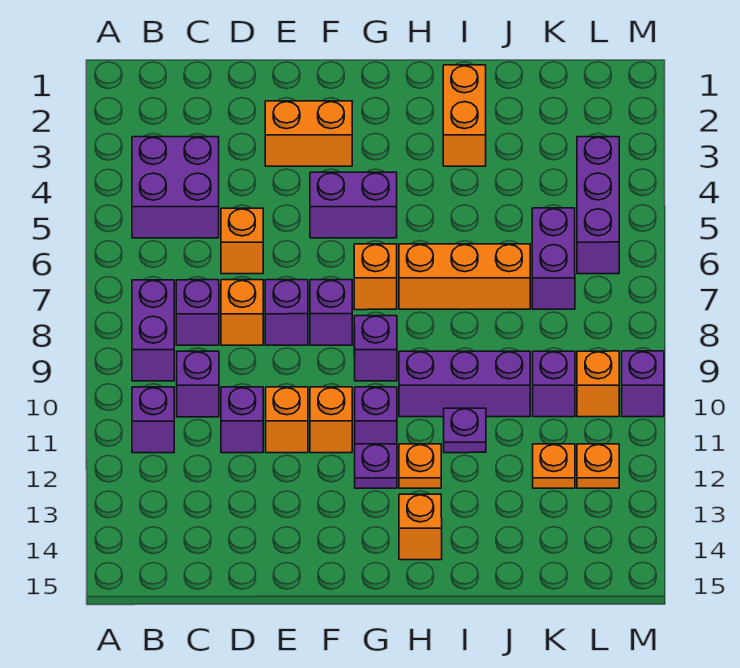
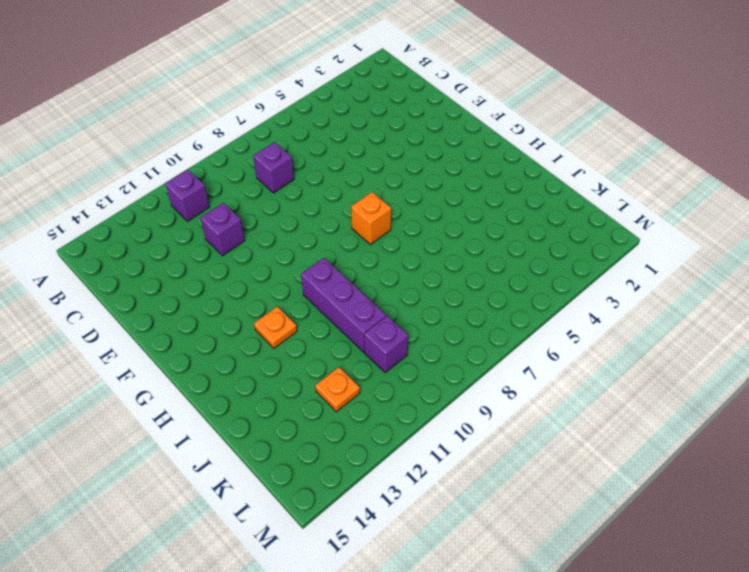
none -> purple 2x2 brick [132,137,219,238]
none -> purple 1x2 brick [132,280,174,381]
none -> purple 1x1 brick [177,351,219,417]
none -> orange 1x1 brick [221,208,263,274]

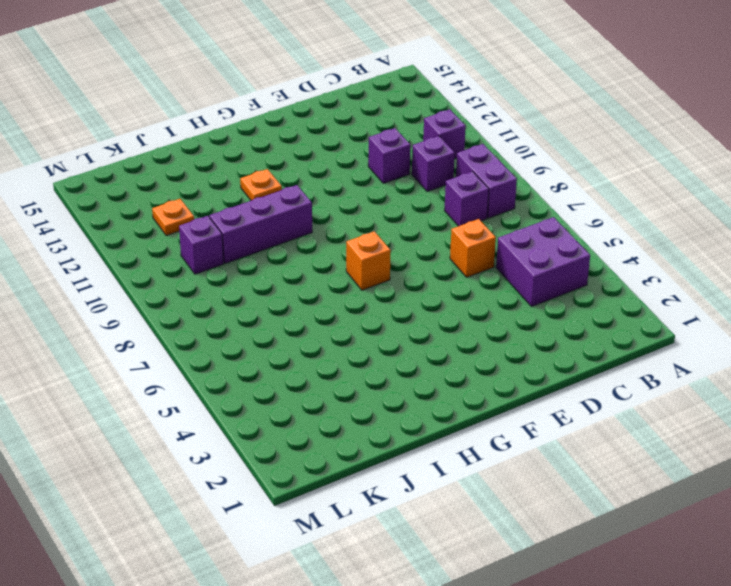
none -> orange 1x1 brick [221,280,263,345]
none -> orange 1x2 brick [265,101,352,166]
none -> purple 1x1 brick [265,280,308,345]
none -> orange 1x1 brick [266,387,308,453]

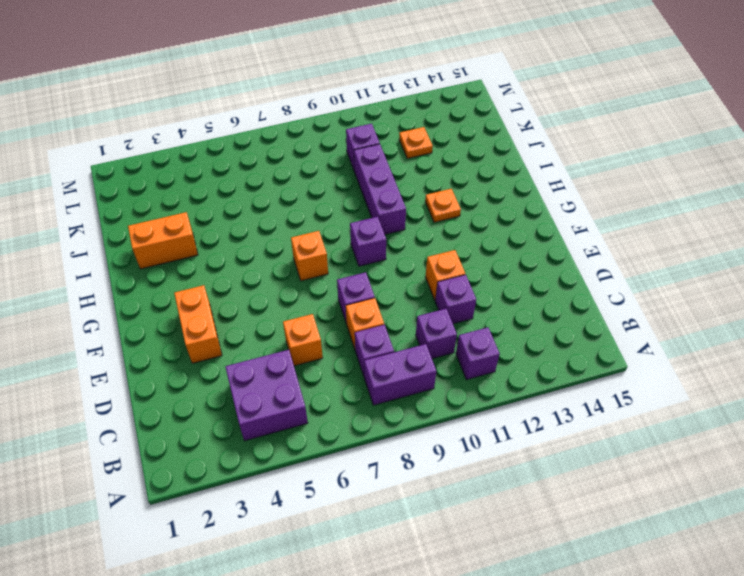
none -> purple 1x2 brick [310,172,397,238]
none -> purple 1x1 brick [310,280,352,345]
none -> orange 1x1 brick [310,387,352,453]
none -> purple 1x1 brick [355,387,397,444]

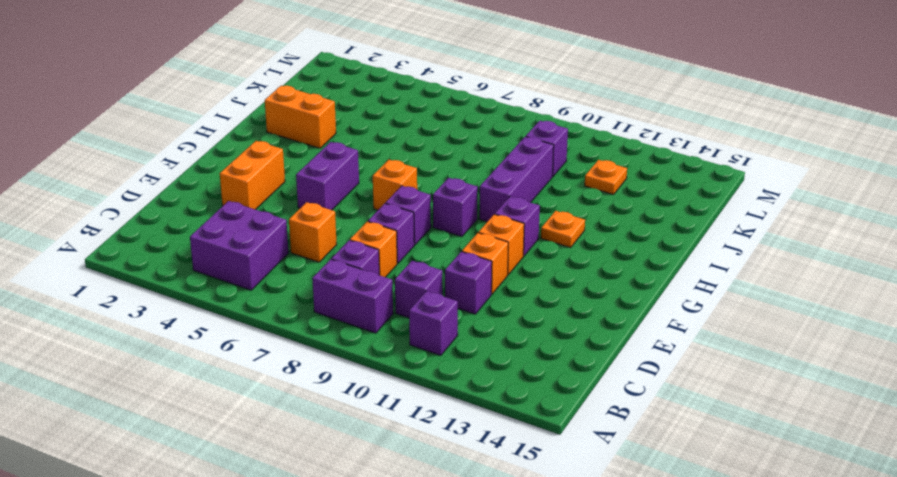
none -> purple 1x1 plate [355,444,397,488]
none -> orange 1x3 brick [399,244,530,309]
none -> orange 1x1 brick [399,494,442,560]
none -> purple 1x1 plate [444,408,486,453]

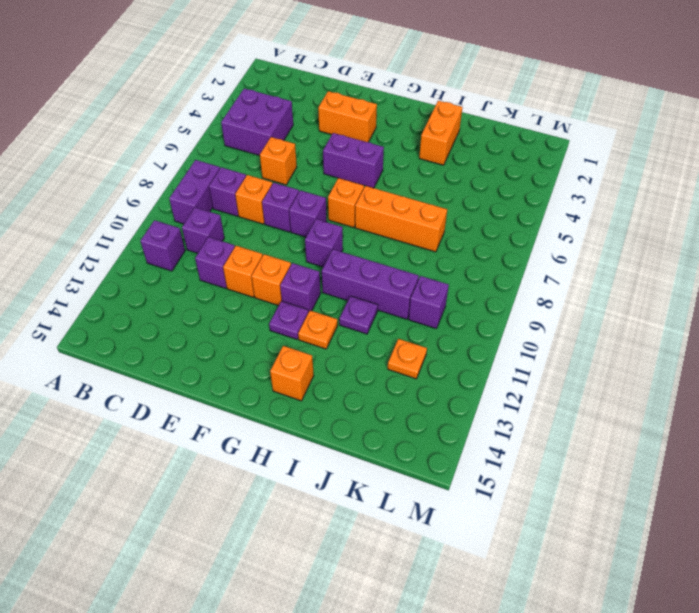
none -> purple 1x2 brick [532,208,575,309]
none -> purple 1x3 brick [577,137,619,274]
none -> orange 1x1 brick [577,351,619,417]
none -> orange 1x1 plate [577,444,619,488]

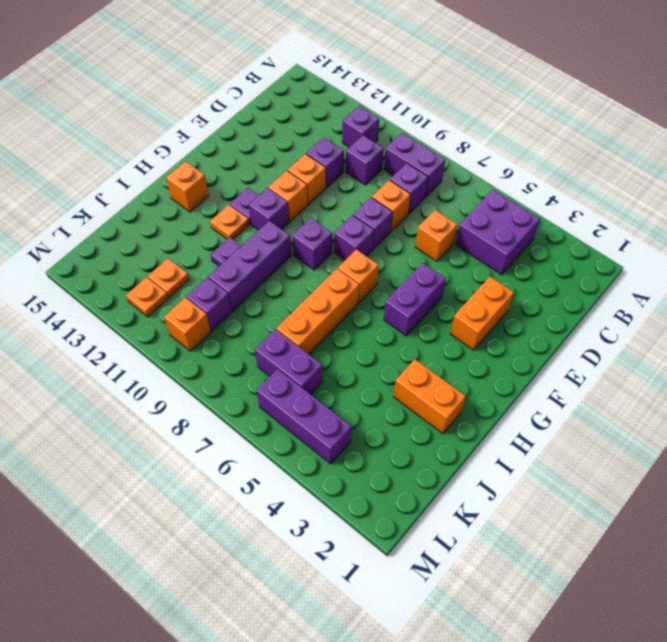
none -> purple 1x1 brick [622,351,664,417]

